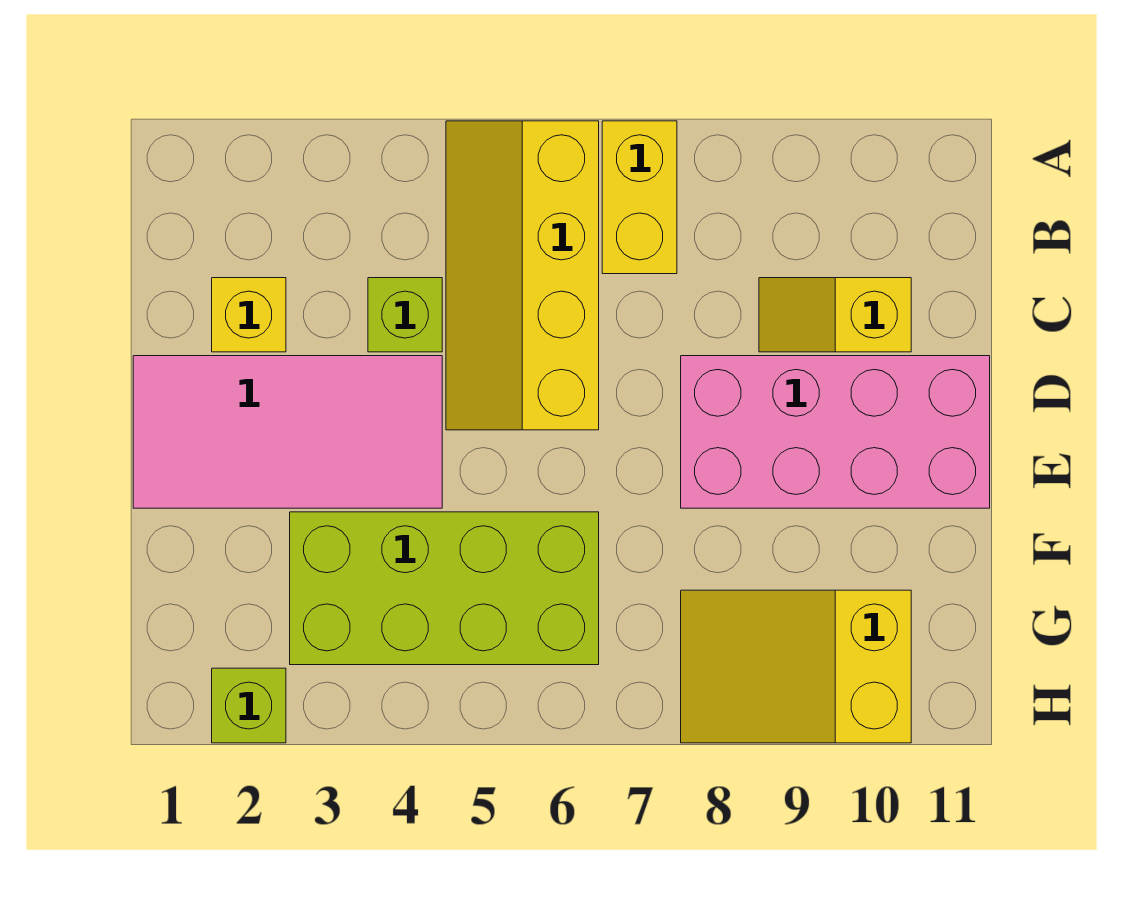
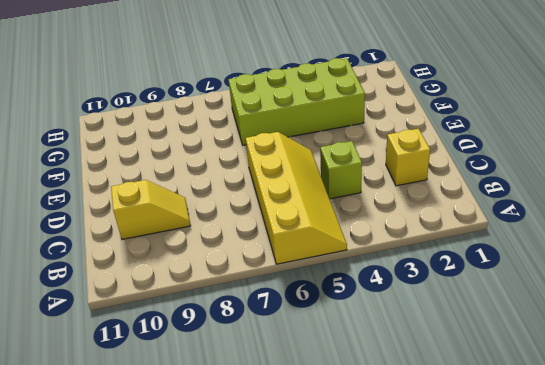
none -> yellow 1x2 brick [602,121,677,274]
none -> pink 2x4 tile [133,356,442,508]

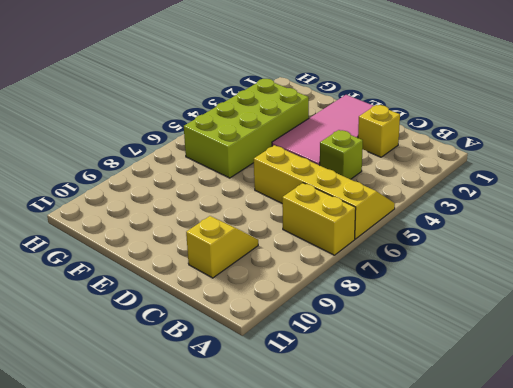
none -> pink 2x4 brick [681,356,990,508]
none -> yellow 2x3 slope [681,590,911,743]

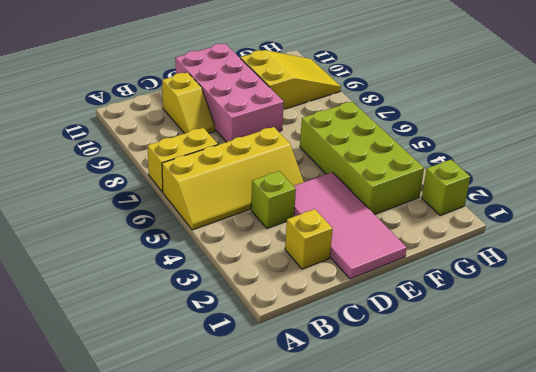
yellow 2x3 slope [241,50,341,110] -> yellow 2x3 slope turned to [681,590,911,743]

